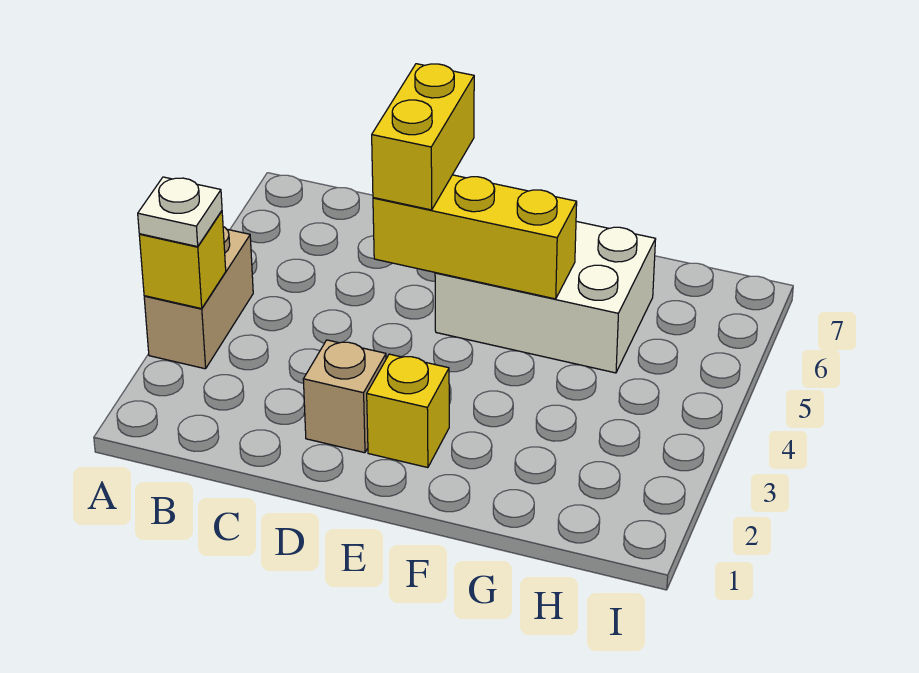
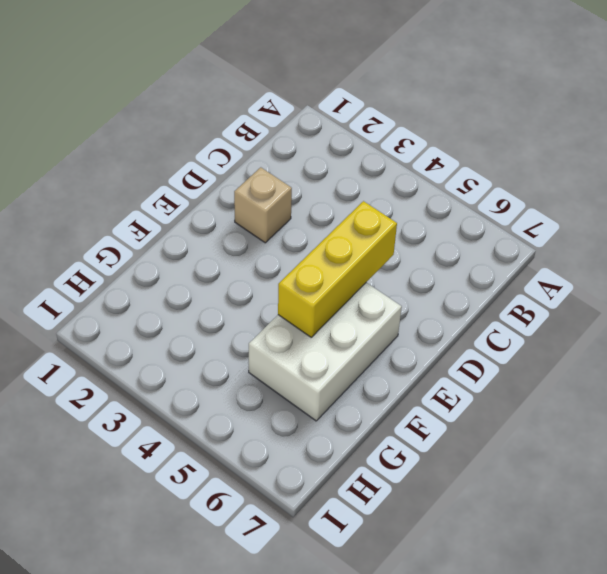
none -> tan 1x2 brick [144,227,253,369]
none -> yellow 1x1 brick [367,354,449,468]

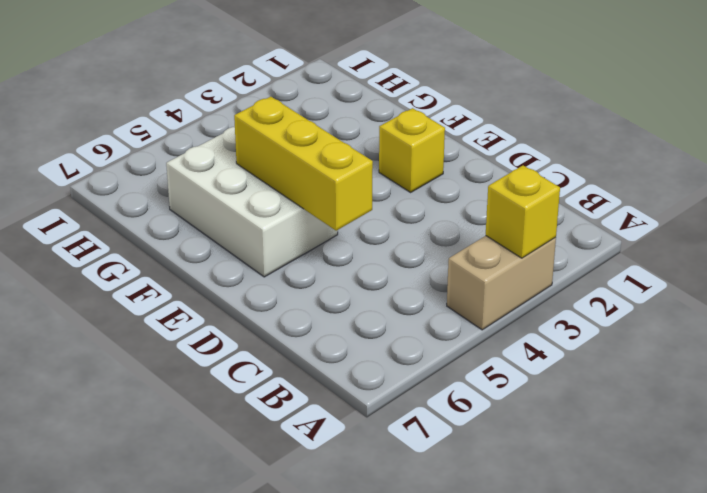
none -> tan 1x1 brick [303,340,386,453]
none -> white 1x1 plate [138,177,222,247]

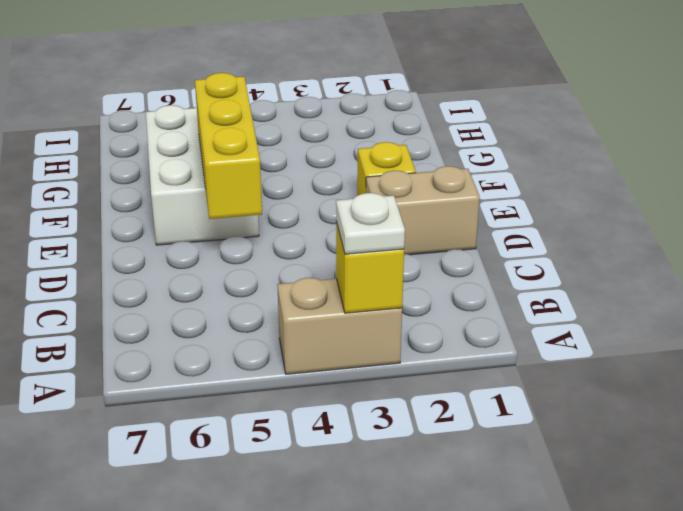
tan 1x2 brick [366,166,480,255] -> tan 1x1 brick [303,340,386,453]
none -> yellow 1x2 brick [372,64,474,210]

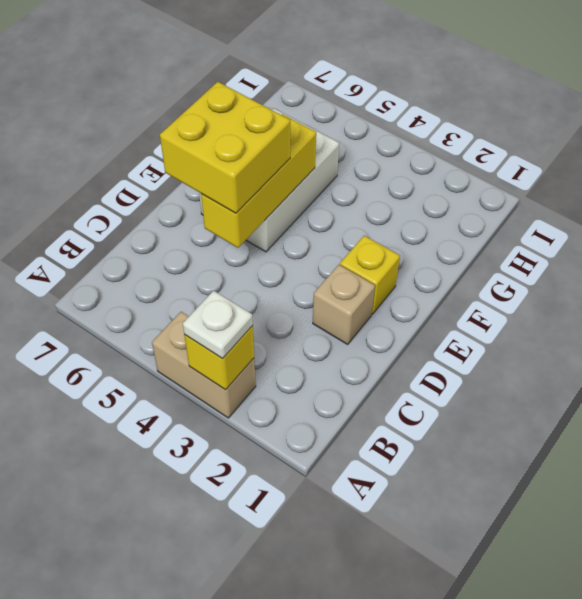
yellow 2x2 brick [160,82,290,213] -> yellow 1x2 brick [372,64,474,210]

